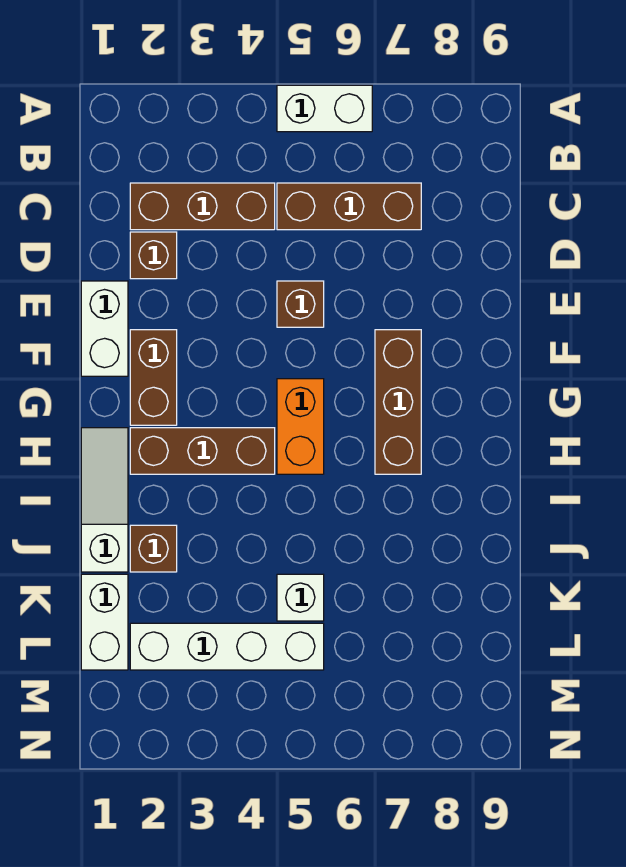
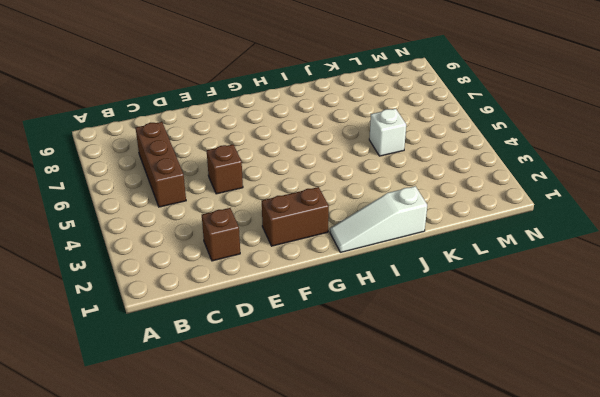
none -> white 1x2 brick [277,85,372,132]
none -> brown 1x3 brick [130,183,275,230]
none -> white 1x2 brick [81,281,128,376]

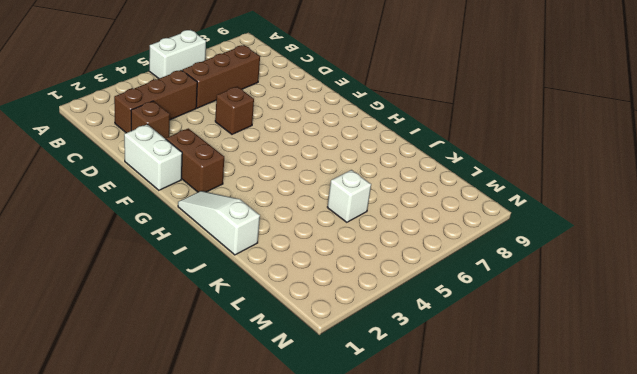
none -> brown 1x3 brick [375,330,421,474]
none -> orange 1x2 brick [277,379,324,474]
none -> brown 1x3 brick [130,428,275,474]

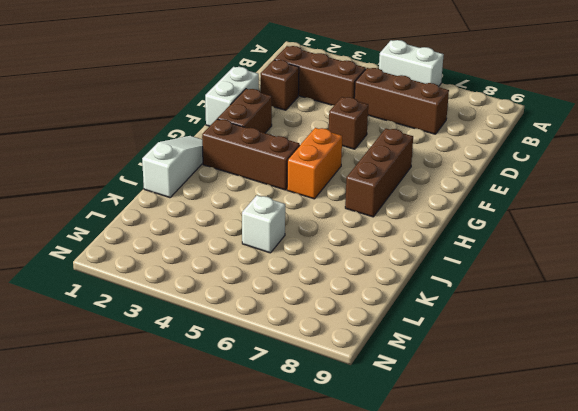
none -> brown 1x1 brick [130,525,177,572]
none -> white 1x2 brick [81,574,128,670]
none -> white 1x4 brick [130,623,324,670]

